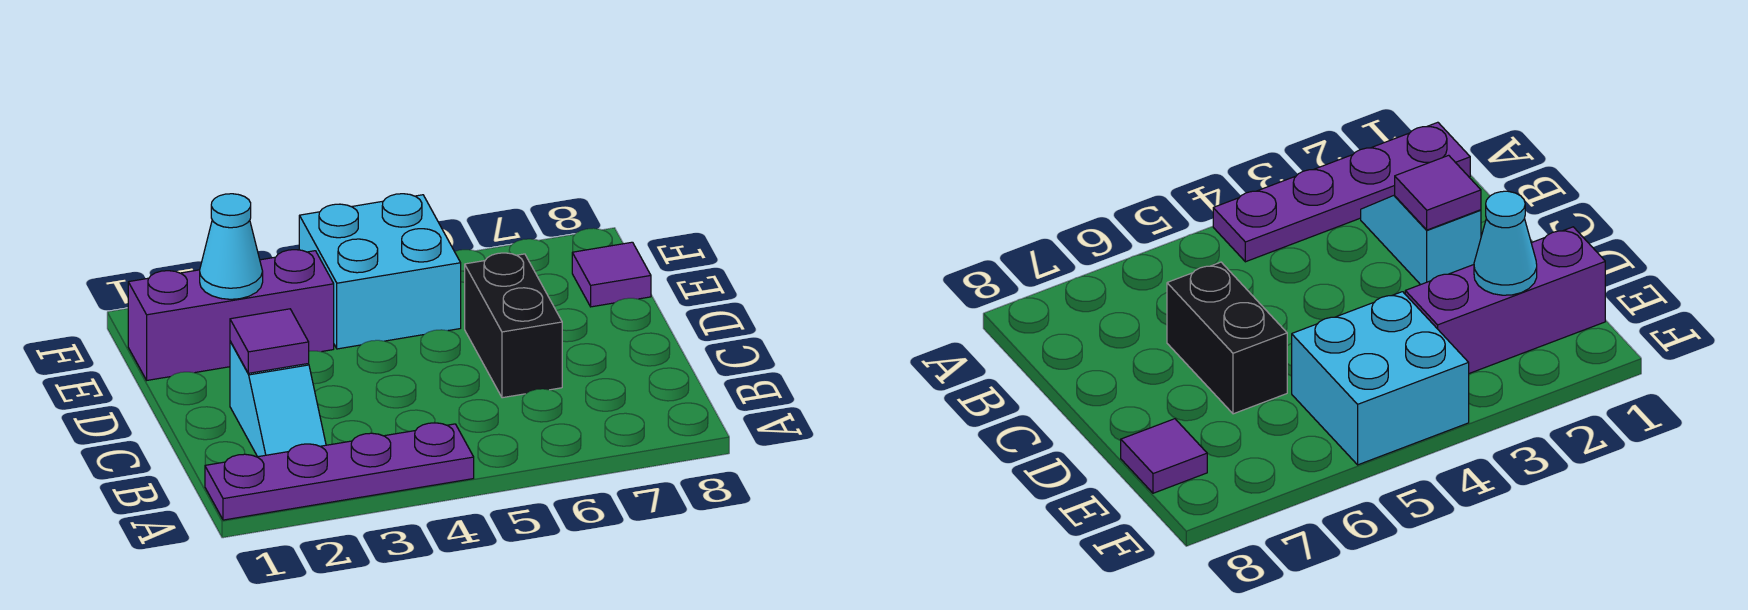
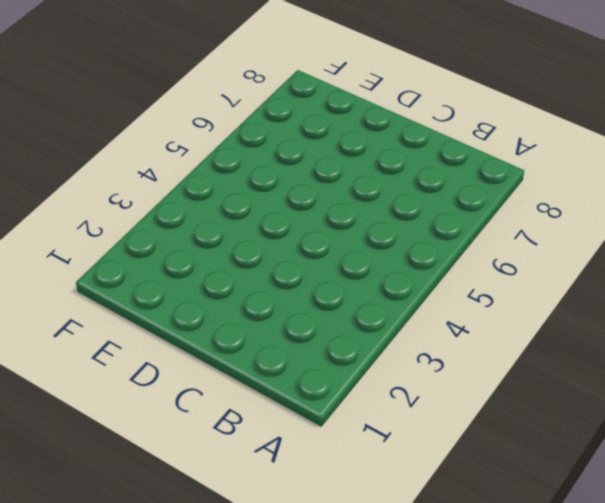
none -> purple 1x4 plate [205,423,474,520]
none -> cyan 1x2 slope [230,341,326,457]

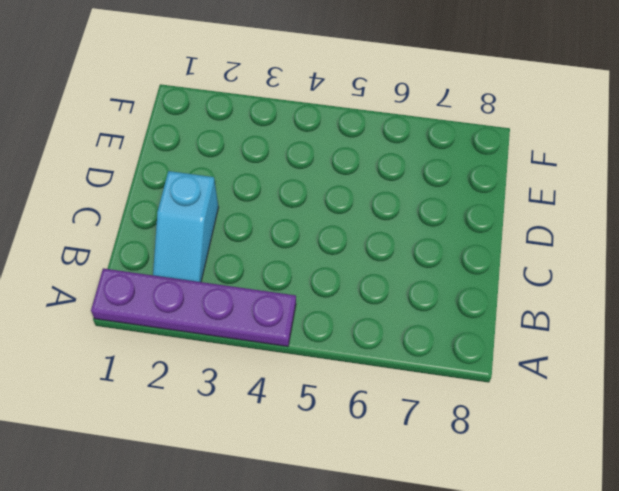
none -> black 1x2 brick [465,253,562,398]
none -> purple 1x3 brick [128,250,334,380]

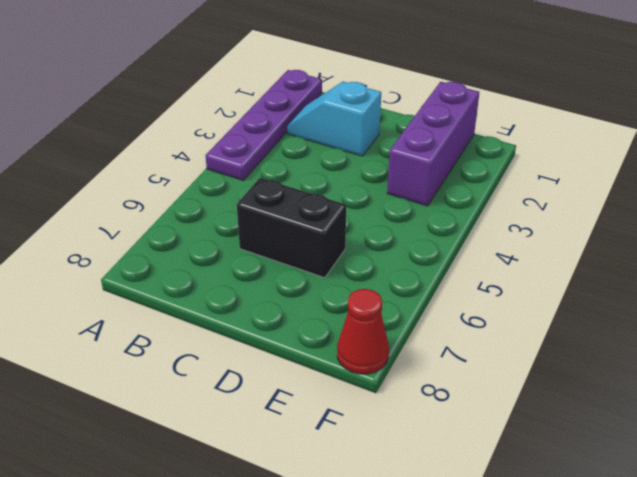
red 1x1 cone [337,289,389,374] -> none
none -> cyan 2x2 brick [299,194,461,349]
none -> purple 1x1 tile [572,242,651,307]

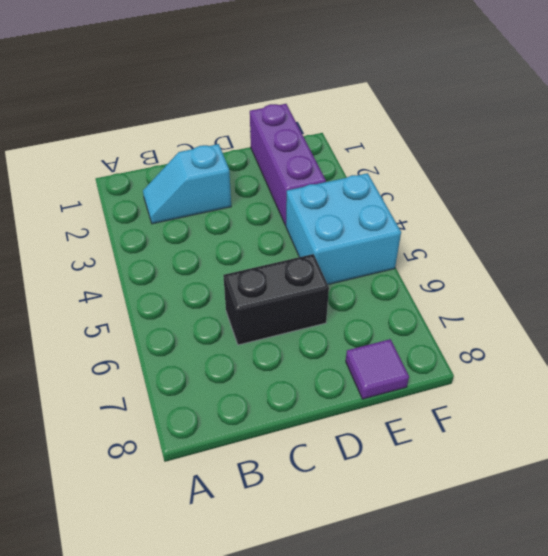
none -> purple 1x4 plate [205,423,474,520]
none -> purple 1x1 tile [230,309,309,373]

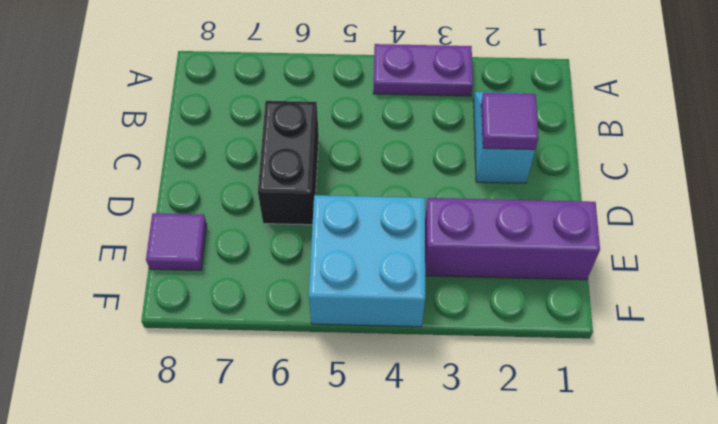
purple 1x2 plate [373,44,473,96] -> purple 1x4 plate [205,423,474,520]
none -> cyan 1x1 cone [200,194,263,299]

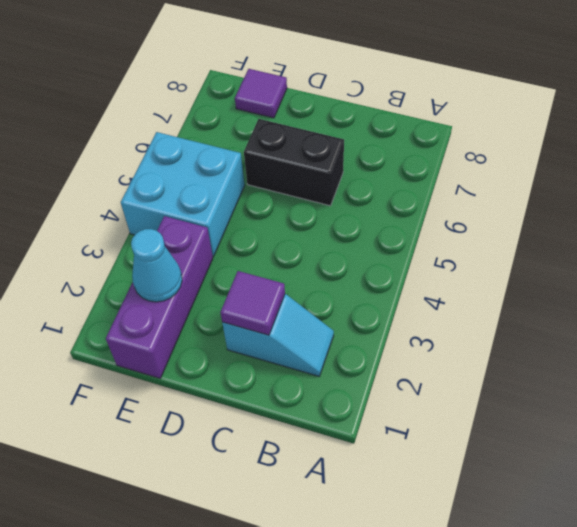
none -> purple 1x4 plate [205,423,474,520]

